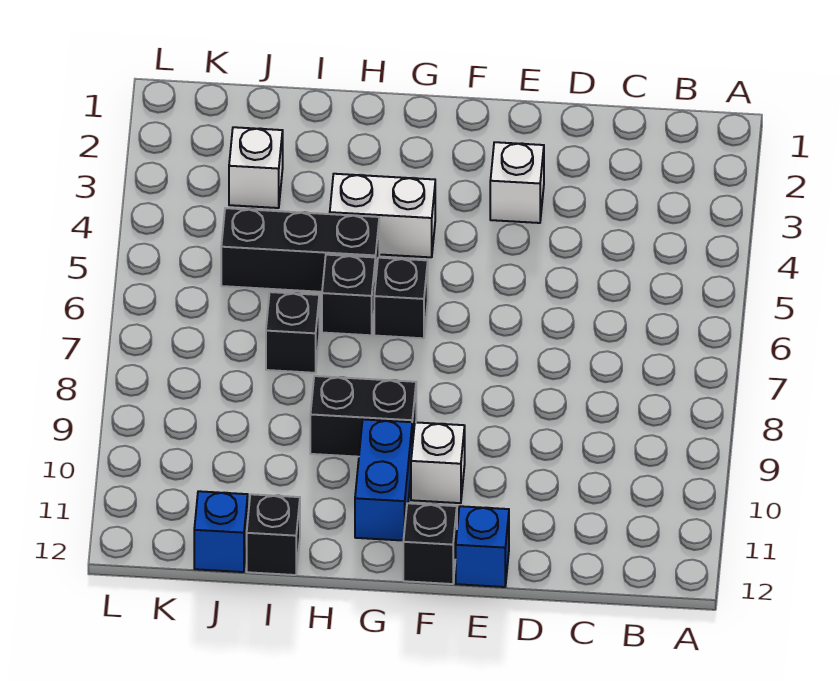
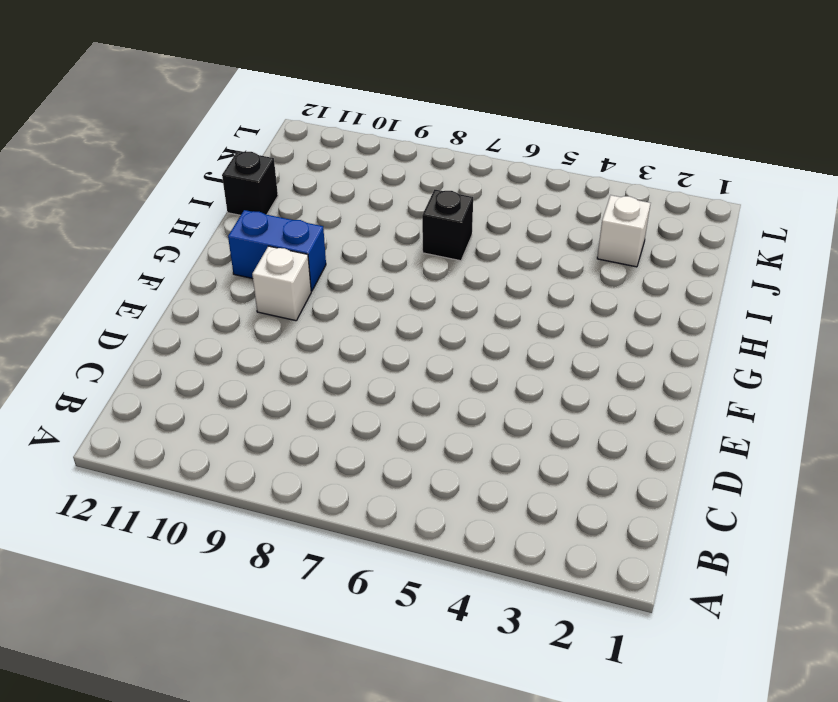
none -> white 1x1 brick [490,142,544,223]
none -> blue 1x1 brick [456,506,509,587]
none -> black 1x1 brick [403,503,457,584]

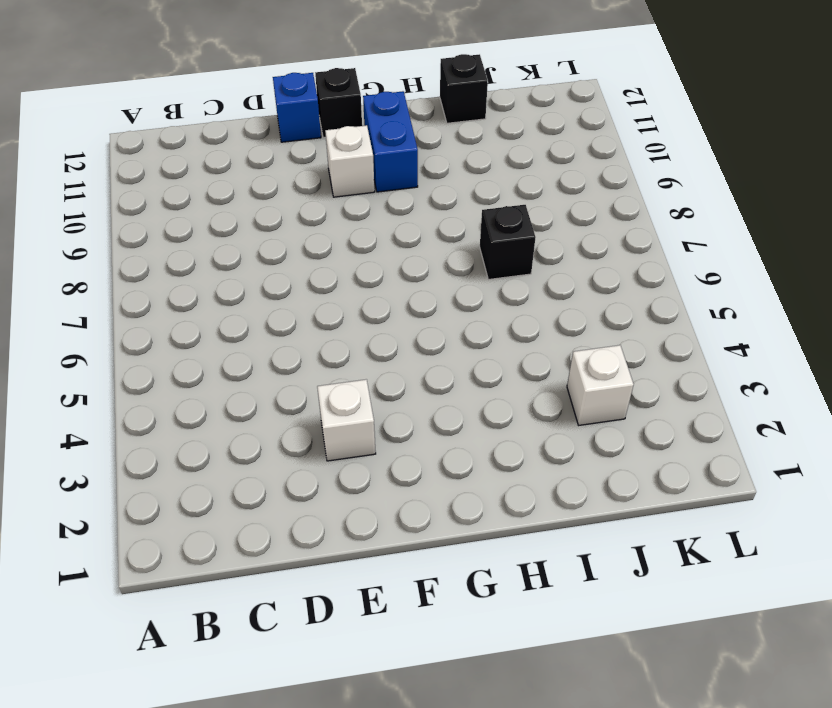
none -> white 1x2 brick [330,174,435,257]
none -> black 1x1 brick [374,258,428,338]
none -> black 1x2 brick [310,376,416,457]

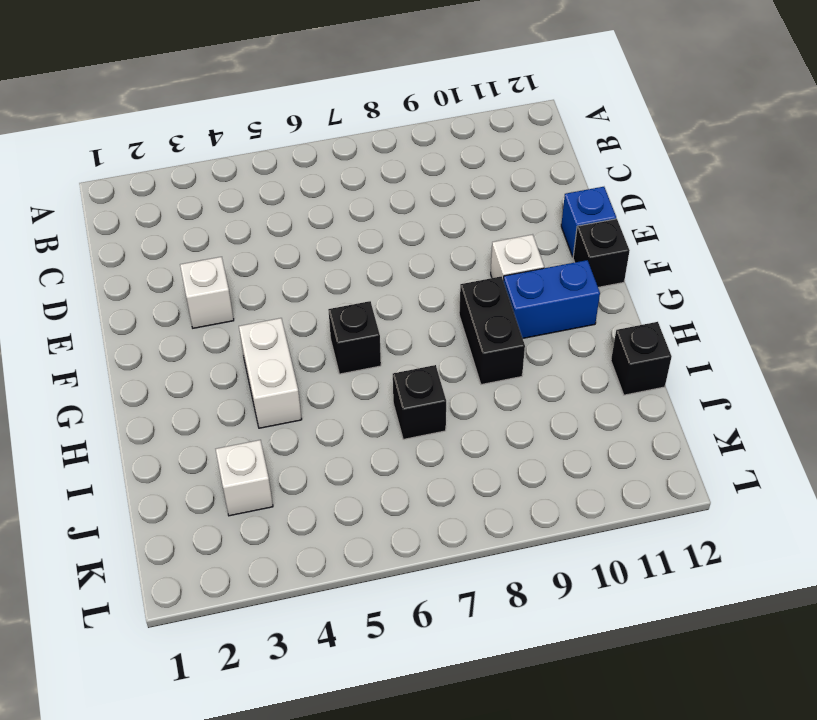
none -> black 1x3 brick [221,208,379,292]
none -> black 1x1 brick [322,255,375,335]
none -> blue 1x1 brick [194,491,248,572]

